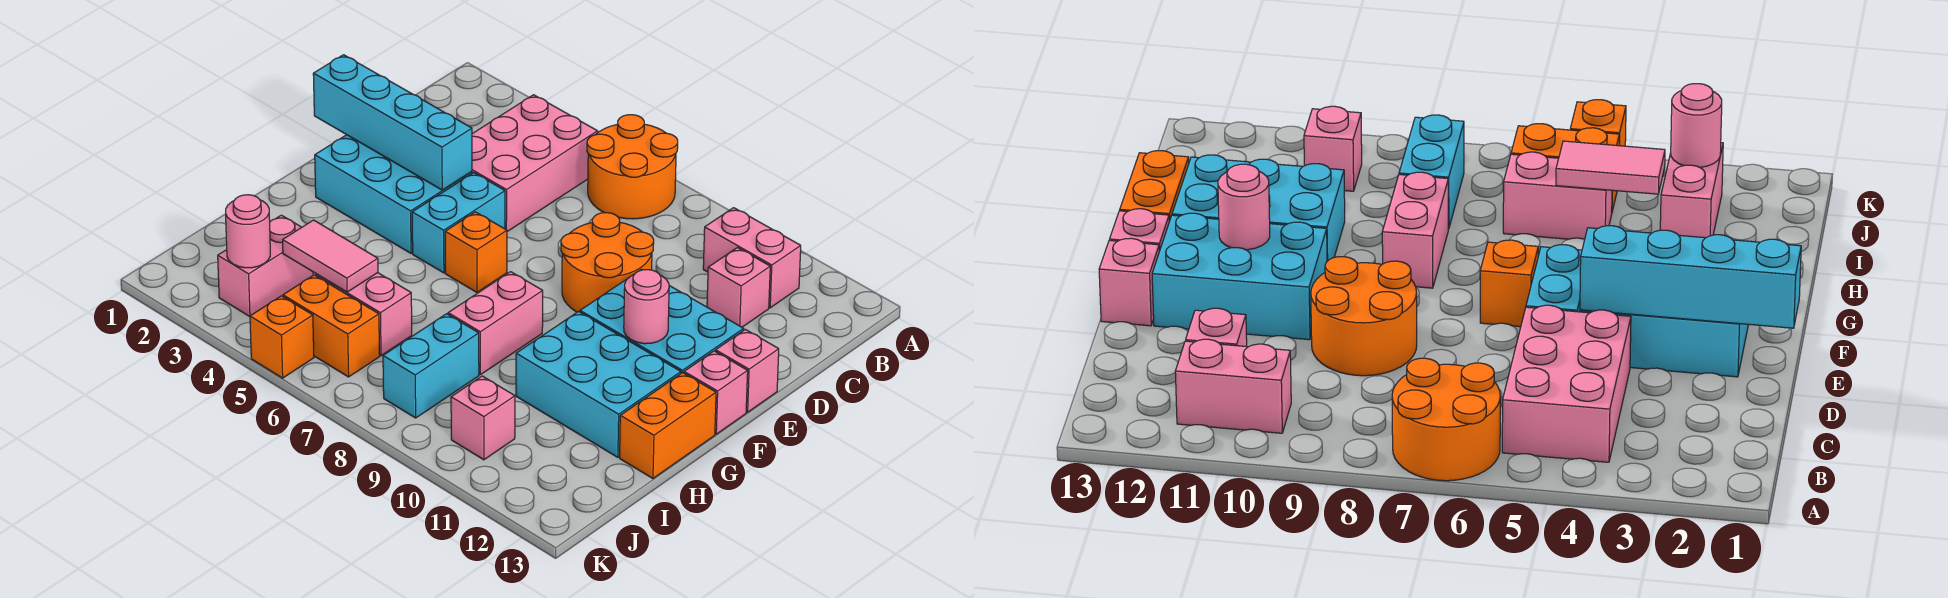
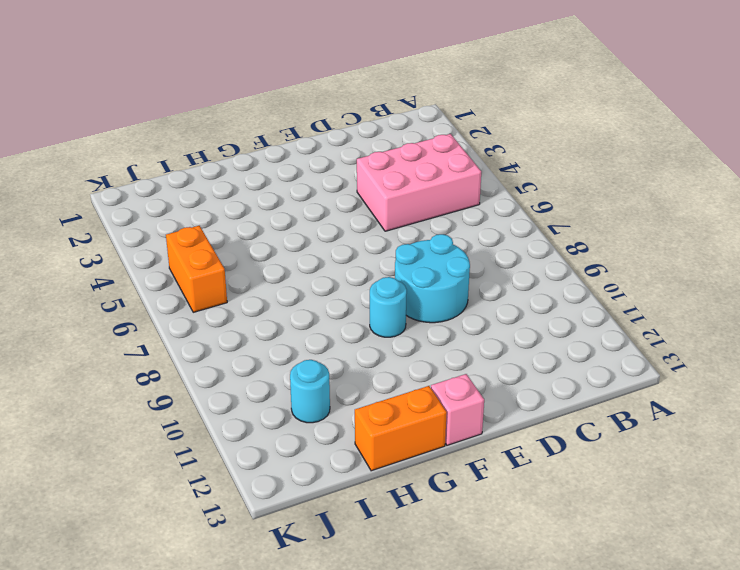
cyan 2x2 round brick [395,234,470,323] -> orange 2x2 round brick [561,213,654,312]
cyan 1x1 round brick [370,277,407,337] -> none
cyan 1x1 round brick [290,360,330,423] -> none
none -> orange 2x2 round brick [587,115,678,219]
none -> pink 1x2 brick [703,208,801,308]
none -> pink 1x1 brick [707,248,770,327]

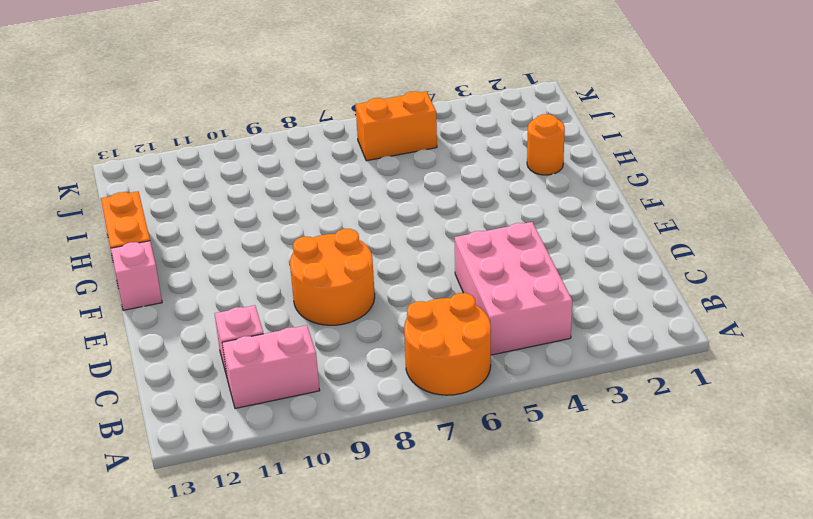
orange 1x1 round brick [527,114,565,175] -> none
none -> cyan 2x3 brick [315,135,472,253]
none -> cyan 1x2 brick [412,173,505,273]
none -> cyan 2x3 brick [580,269,744,373]

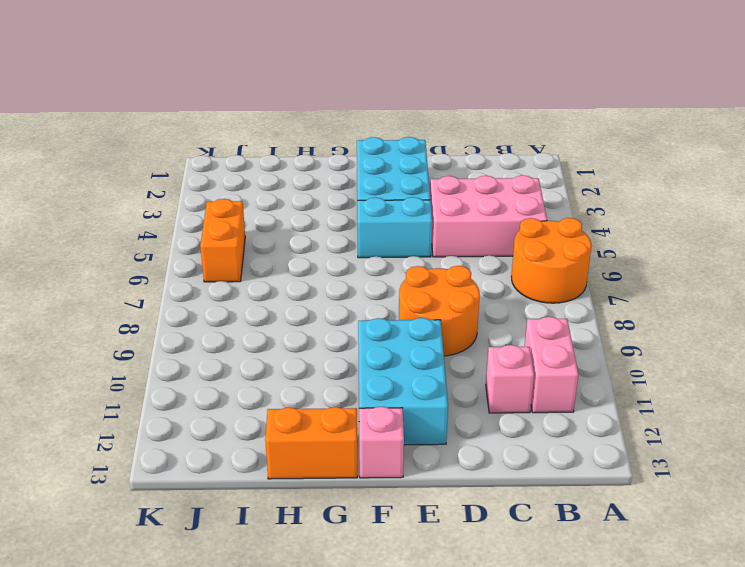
none -> pink 1x1 brick [716,329,779,412]
none -> orange 1x1 brick [445,212,507,292]
none -> pink 1x2 brick [448,272,543,375]

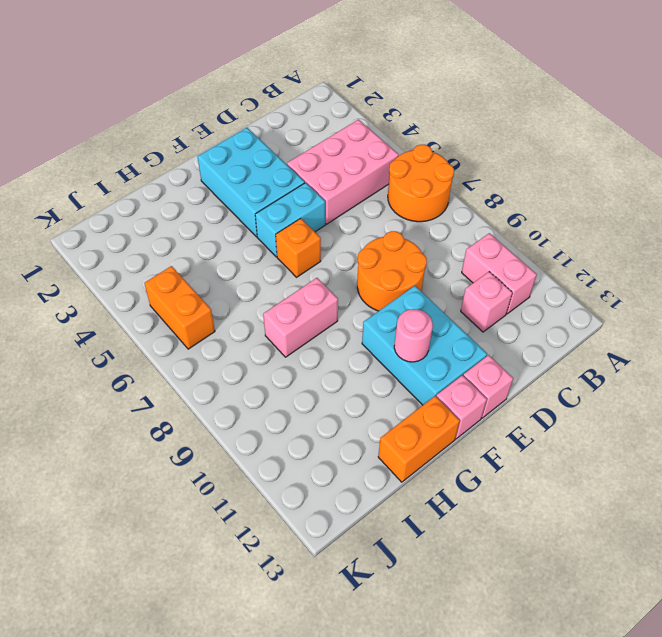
none -> cyan 2x3 brick [516,312,681,457]
none -> pink 1x2 brick [218,215,313,317]
none -> pink 1x2 brick [316,273,412,356]

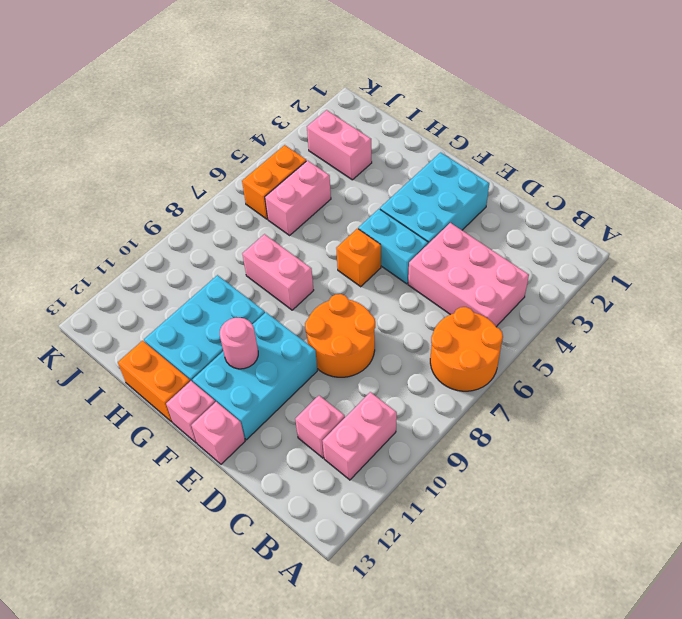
none -> cyan 1x2 brick [383,314,479,418]
none -> pink 1x1 brick [451,376,515,460]
none -> orange 1x1 brick [250,296,314,378]

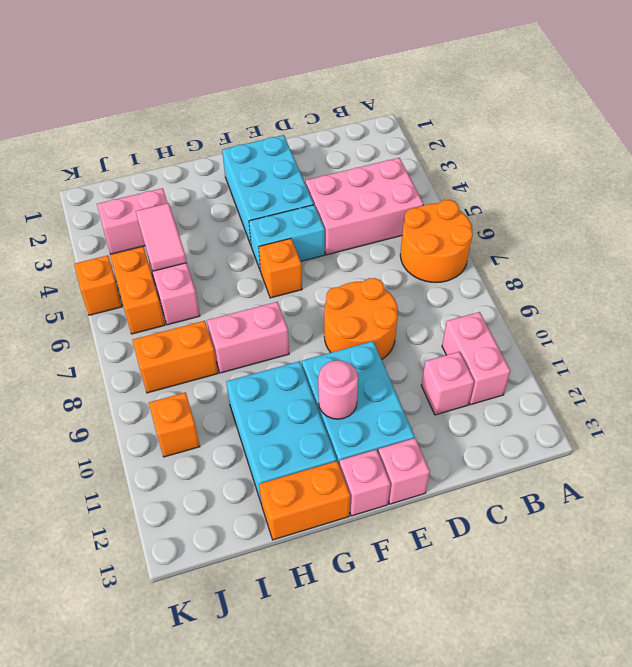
orange 1x2 brick [132,321,218,393] -> cyan 1x2 brick [383,314,479,418]
orange 1x1 brick [149,392,200,457] -> pink 1x1 brick [451,376,515,460]
none -> cyan 1x4 brick [313,55,472,190]
none -> pink 1x1 round brick [226,195,270,268]

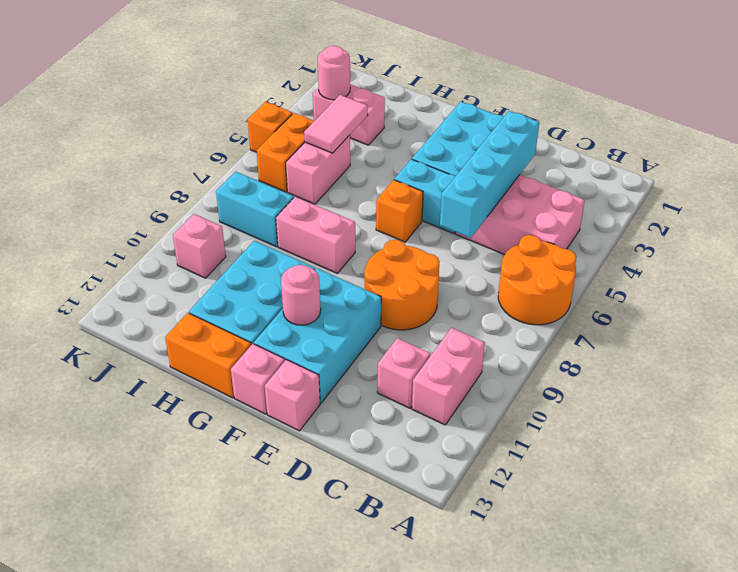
cyan 1x4 brick [440,111,539,238] -> cyan 1x4 brick moved to [313,55,472,190]

